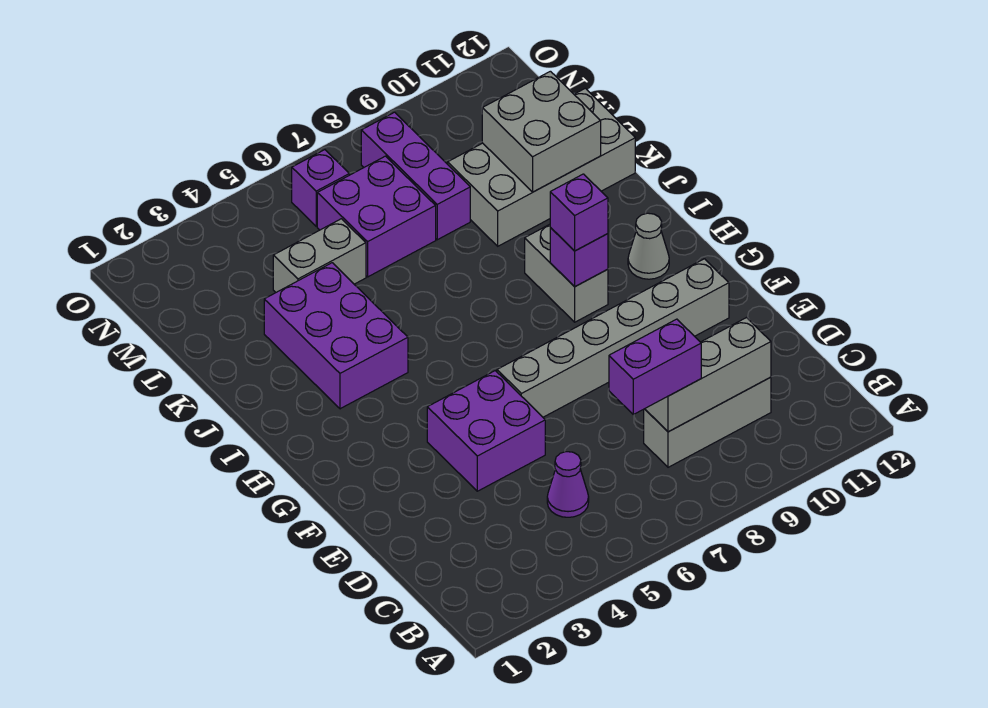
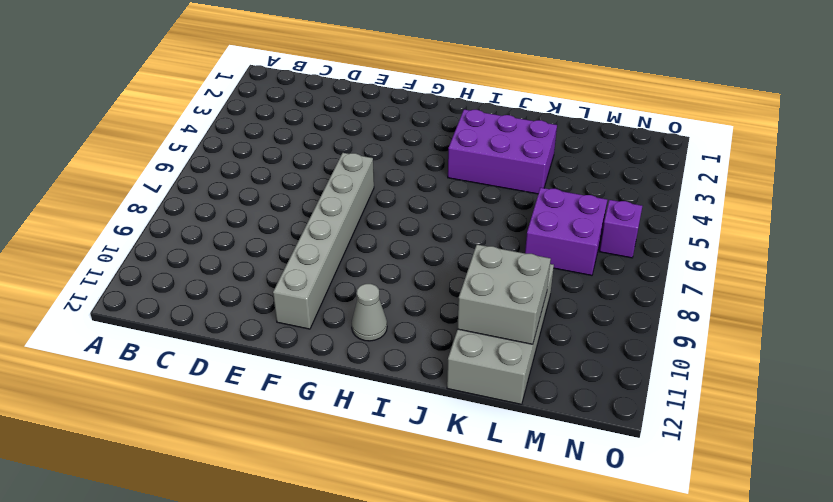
none -> purple 1x1 cone [547,452,589,517]
none -> grey 1x3 brick [644,377,771,467]
none -> purple 2x2 brick [427,371,545,491]

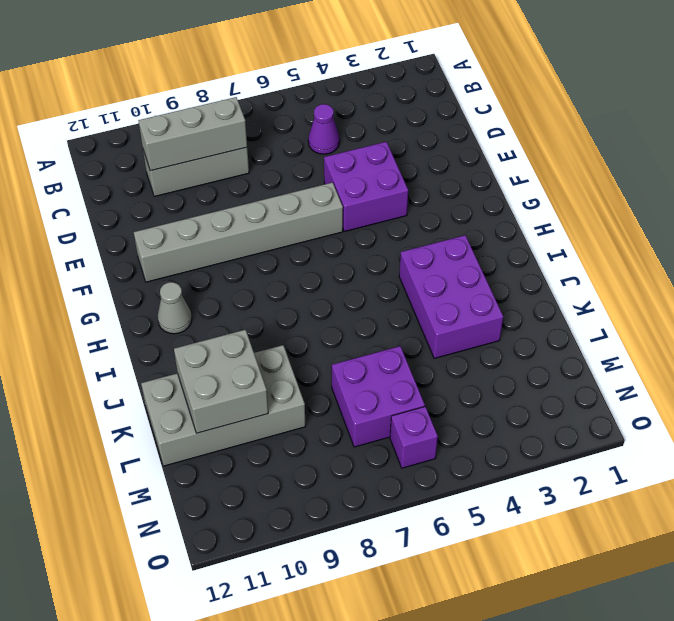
none -> grey 1x2 brick [525,224,608,322]
none -> grey 1x2 brick [273,219,366,292]
none -> purple 1x3 brick [361,112,470,240]

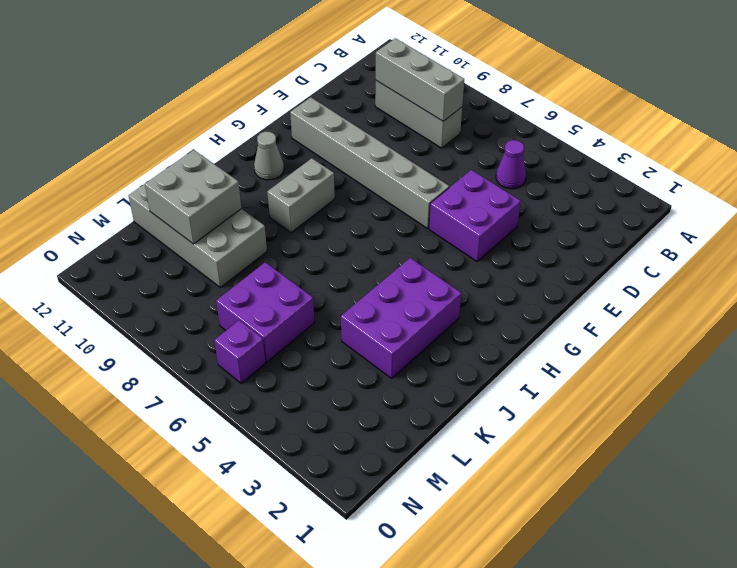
none -> grey 1x2 brick [273,219,366,292]
none -> purple 1x3 brick [361,112,470,240]
none -> purple 1x1 brick [550,228,608,287]

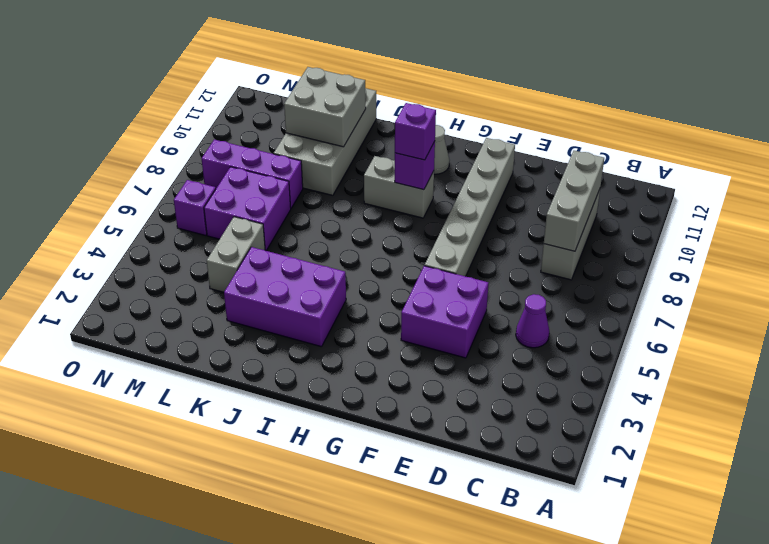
none -> purple 1x2 brick [609,319,701,414]

